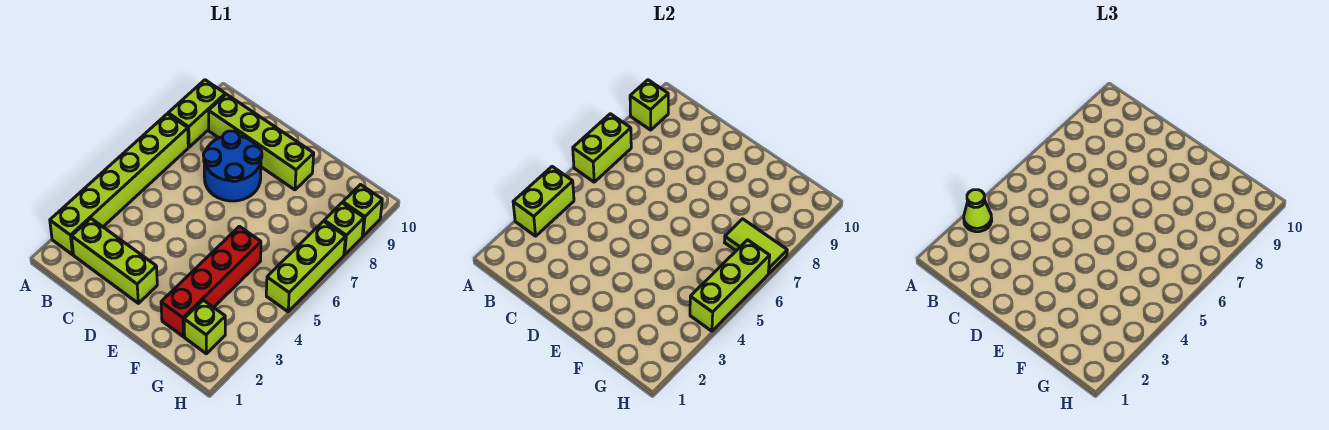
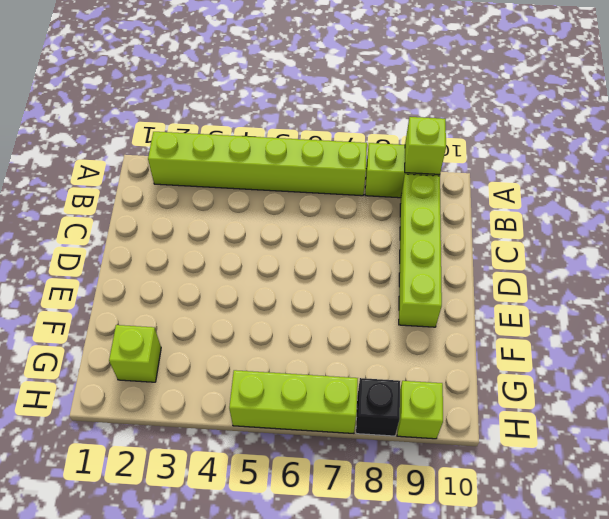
black 1x1 brick [356,378,400,436] -> lime 1x1 brick [324,203,364,255]
none -> lime 1x3 brick [72,219,157,303]
none -> blue 2x2 round brick [203,131,262,201]
none -> red 1x4 brick [161,226,261,337]

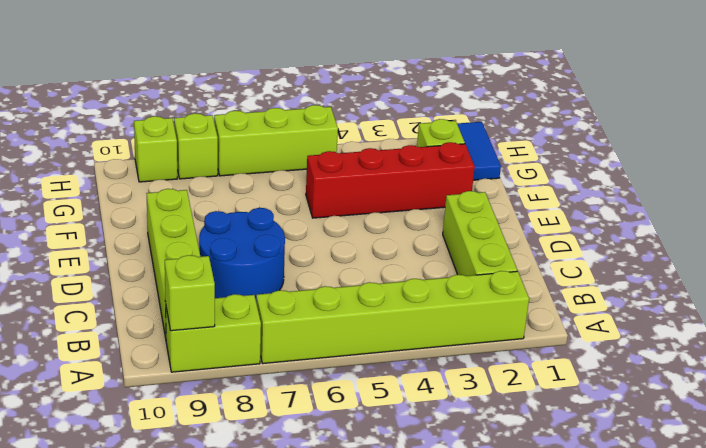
blue 1x2 tile [457,122,501,180] -> none
none -> lime 1x2 brick [513,166,574,236]
none -> lime 1x2 brick [573,114,631,182]
none -> lime 1x2 tile [725,219,787,273]

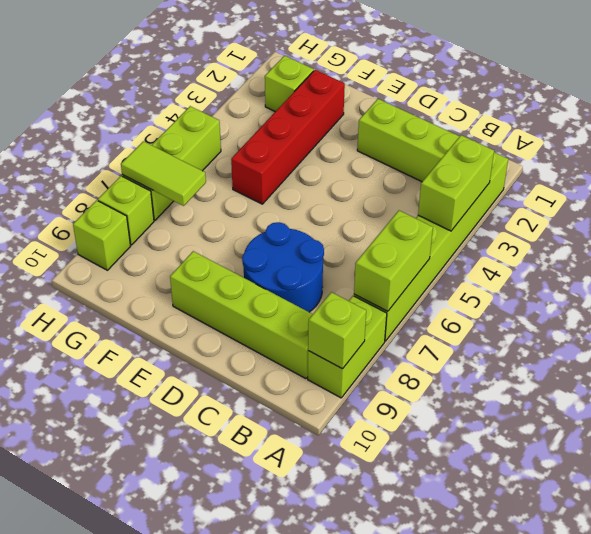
none -> lime 1x3 brick [690,240,770,331]
none -> lime 1x1 cone [964,190,992,232]

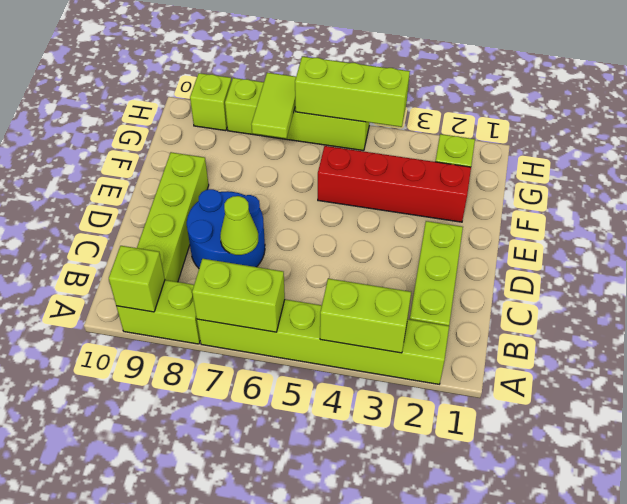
lime 1x1 cone [220,196,258,255] -> lime 1x1 cone moved to [964,190,992,232]

